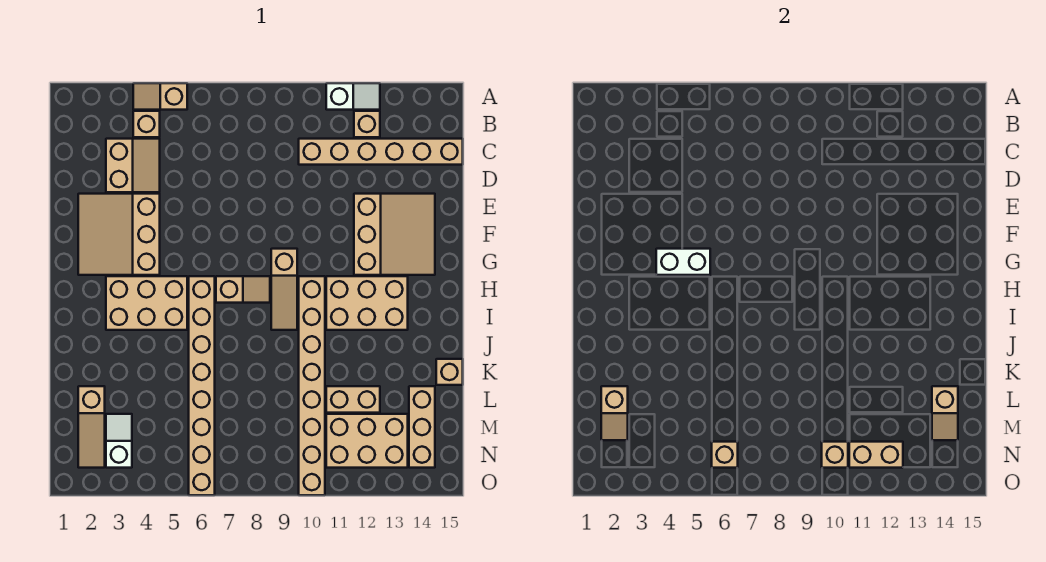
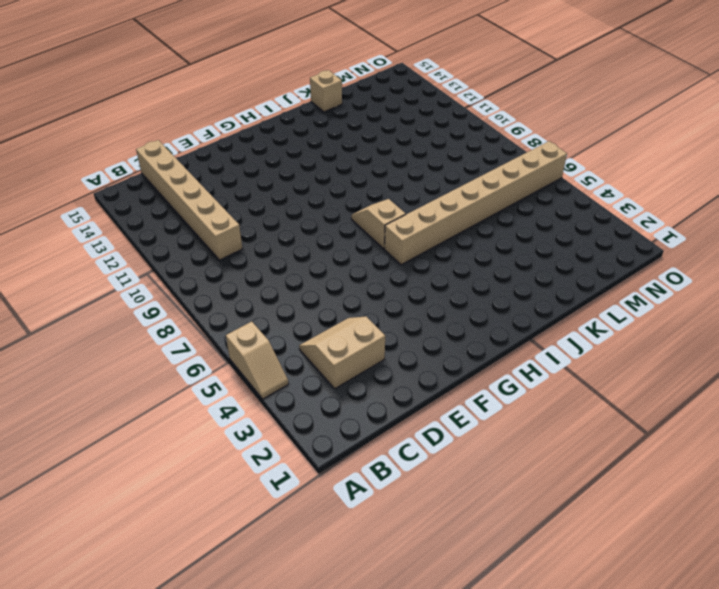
none -> white 1x2 slope [326,83,380,110]
none -> tan 1x1 brick [133,111,160,137]
none -> tan 1x1 brick [354,111,380,137]

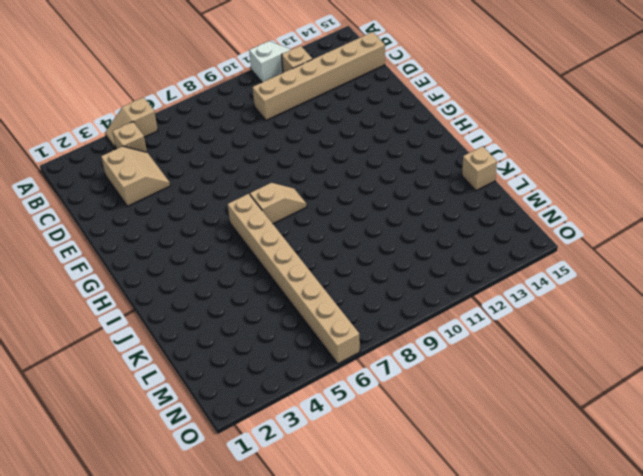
none -> tan 3x3 slope [78,194,160,275]
none -> tan 3x3 slope [354,194,435,275]
none -> tan 1x3 slope [271,249,297,330]

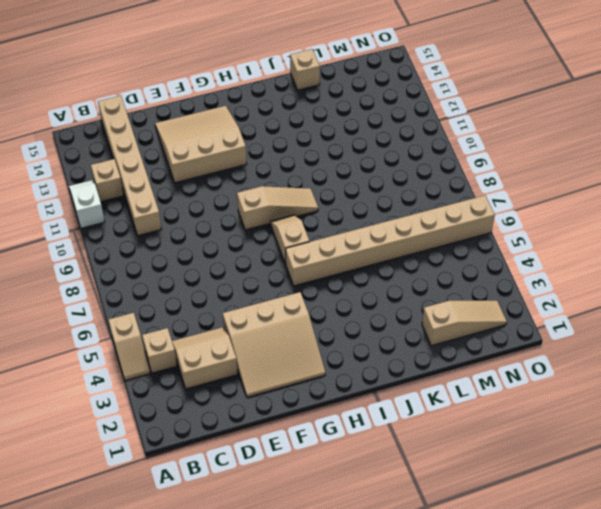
none -> tan 2x3 brick [106,276,187,330]
none -> tan 1x8 brick [299,276,325,495]
none -> tan 2x3 brick [326,276,408,330]

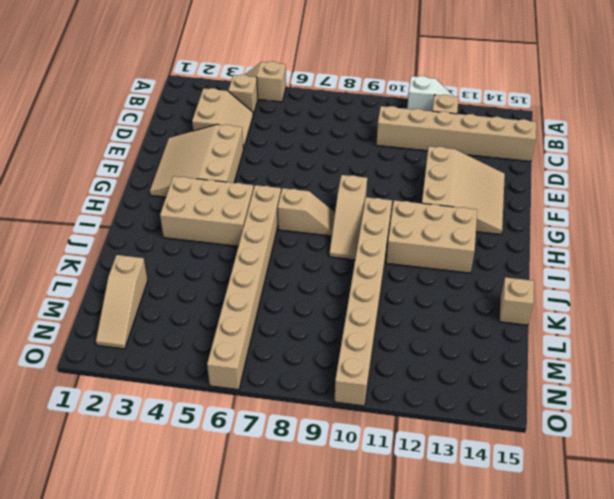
none -> tan 1x2 brick [326,386,380,413]
none -> tan 1x3 brick [409,386,435,468]
none -> white 1x2 slope [106,414,132,468]

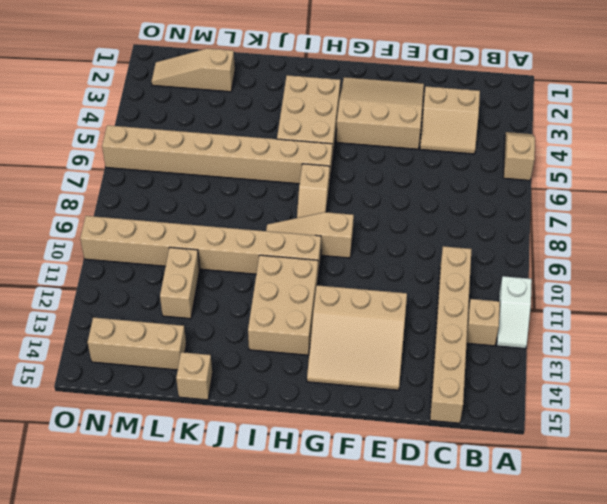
none -> tan 1x1 brick [133,111,160,137]
none -> white 1x2 slope [106,414,132,468]
none -> tan 2x3 brick [326,414,408,468]

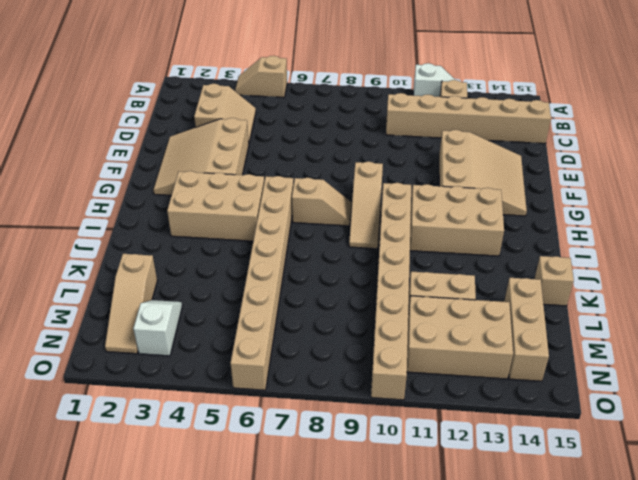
none -> tan 1x1 brick [133,111,160,137]
none -> white 1x2 brick [656,249,710,275]
none -> tan 1x2 slope [601,386,628,440]

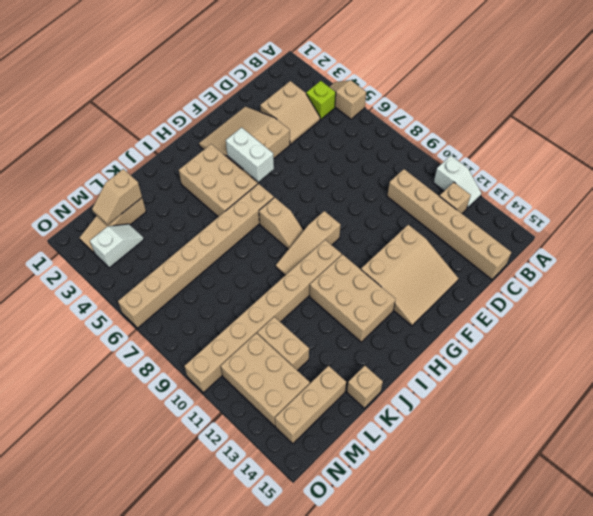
lime 1x1 brick [306,81,336,119] -> tan 1x1 brick [133,111,160,137]
none -> tan 1x2 slope [932,386,958,440]
none -> tan 1x1 brick [712,442,738,468]
none -> tan 1x1 brick [822,442,848,468]

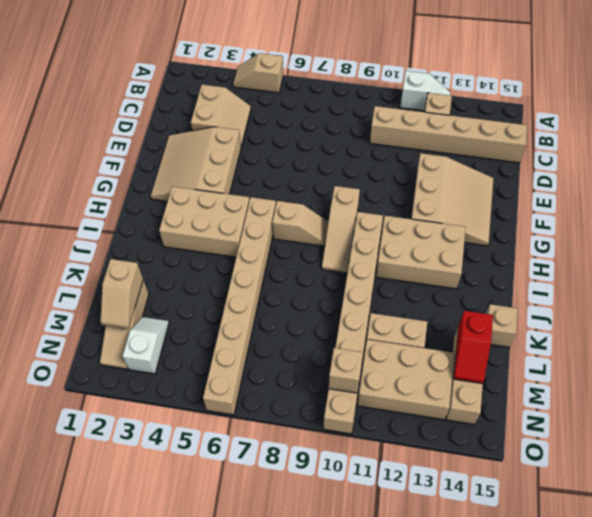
red 1x2 slope [454,311,493,384] -> tan 1x2 slope [932,386,958,440]
none -> tan 1x1 brick [133,111,160,137]
none -> white 1x2 brick [656,249,710,275]
none -> tan 1x1 brick [712,442,738,468]

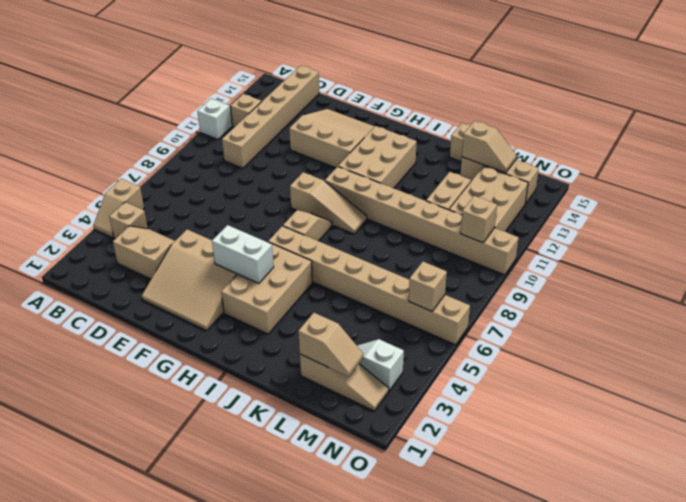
white 1x2 brick [212,225,274,283] -> white 1x2 brick turned to [656,249,710,275]
none -> tan 1x2 brick [849,442,903,468]

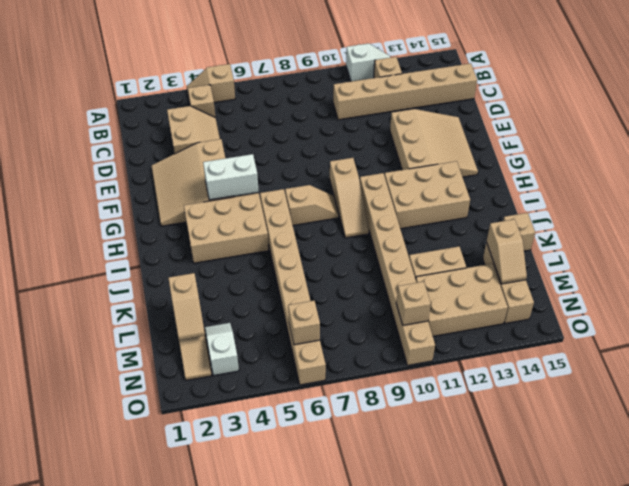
none -> tan 1x2 brick [849,442,903,468]

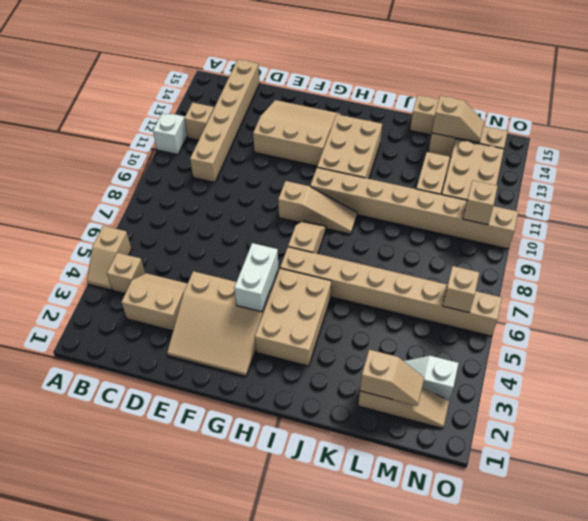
none -> tan 1x2 brick [849,442,903,468]

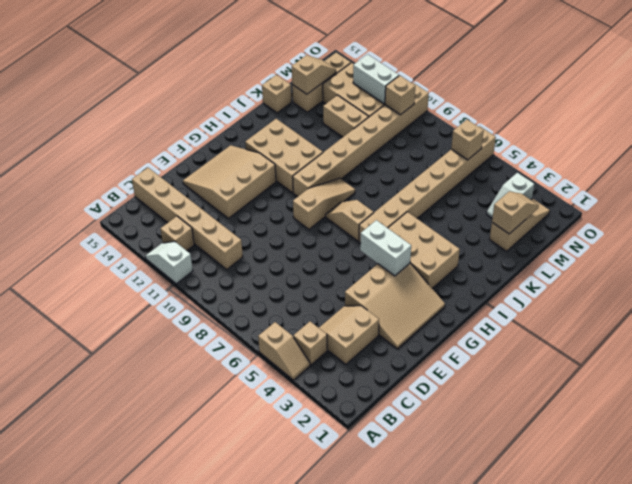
white 1x2 brick [353,54,399,104] -> tan 1x2 brick [849,442,903,468]

